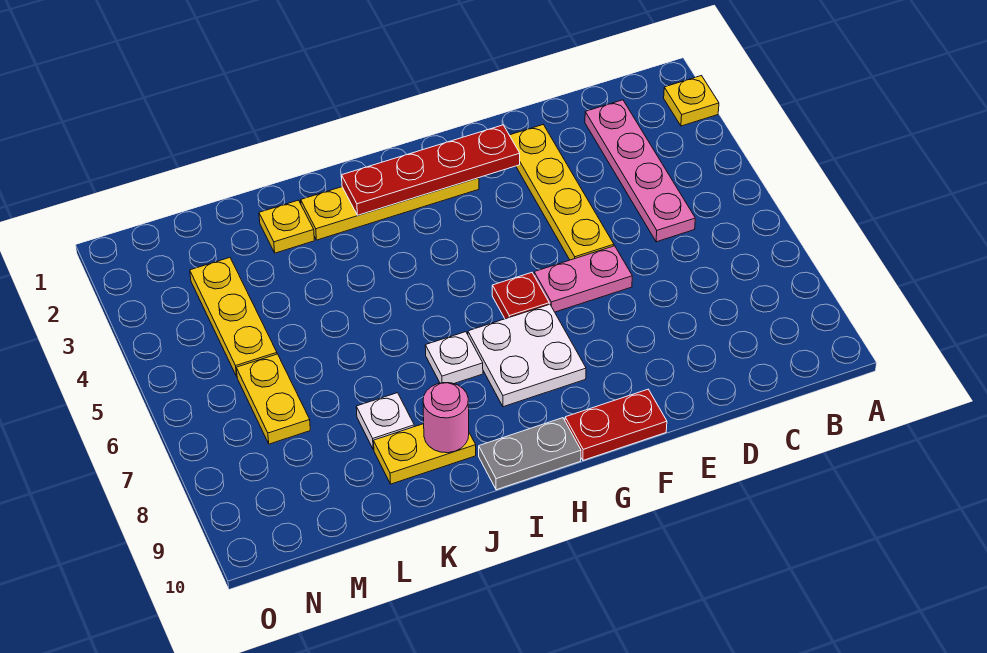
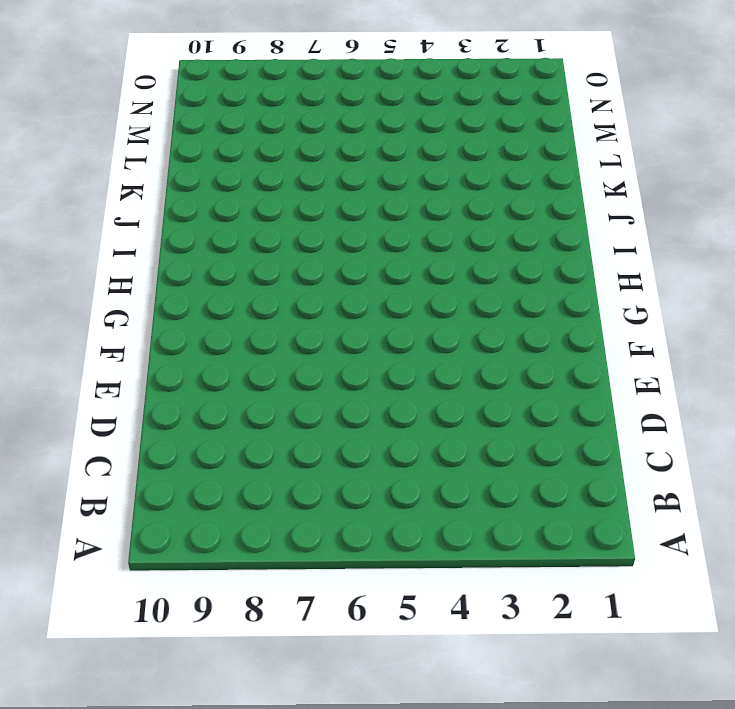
none -> yellow 1x1 plate [664,76,719,126]
none -> pink 1x4 plate [585,100,695,242]
none -> yellow 1x4 plate [510,125,614,260]

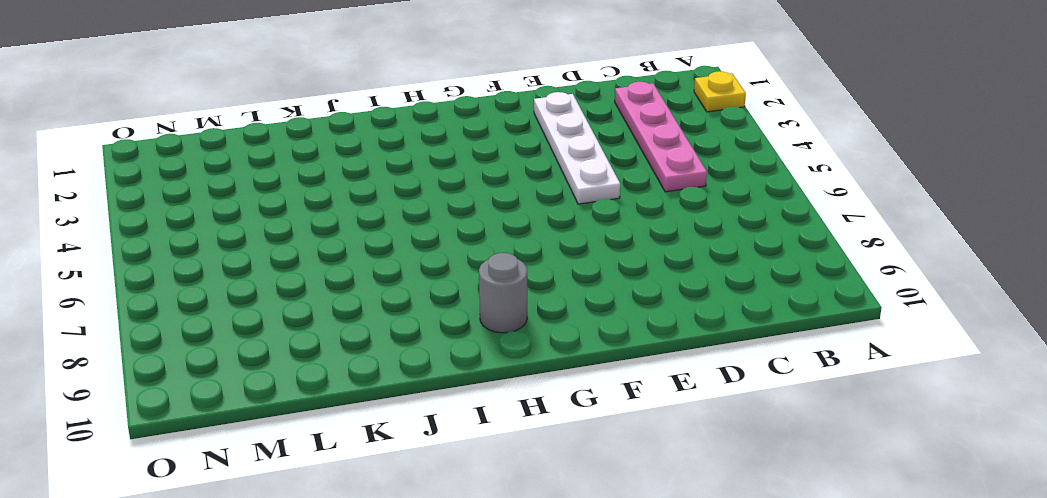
white 1x4 plate [534,92,620,204] -> yellow 1x4 plate [510,125,614,260]
grey 1x1 round brick [479,253,527,333] -> none
none -> pink 1x2 plate [534,246,632,312]
none -> red 1x2 plate [565,389,667,460]
none -> yellow 1x4 plate [301,178,479,240]

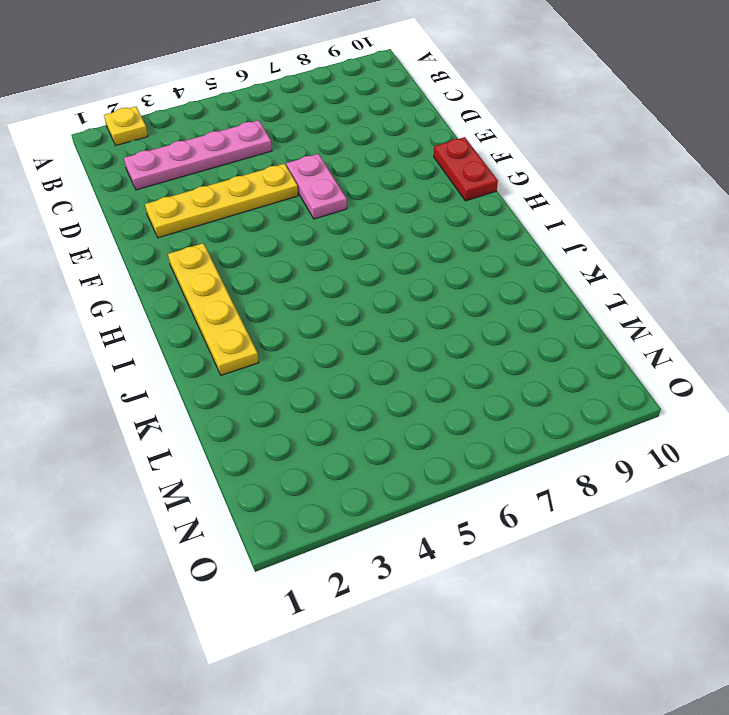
none -> red 1x1 plate [492,273,549,319]
none -> white 2x2 plate [468,304,586,407]
none -> grey 1x2 plate [479,418,581,490]

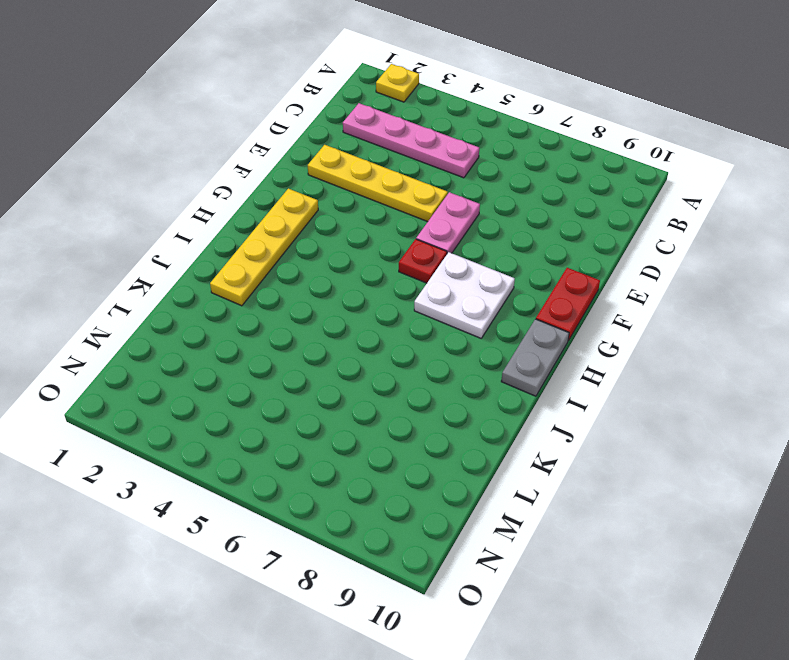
none -> white 1x1 plate [425,332,483,384]
none -> yellow 1x2 plate [374,424,476,484]
none -> yellow 1x1 plate [259,200,314,253]

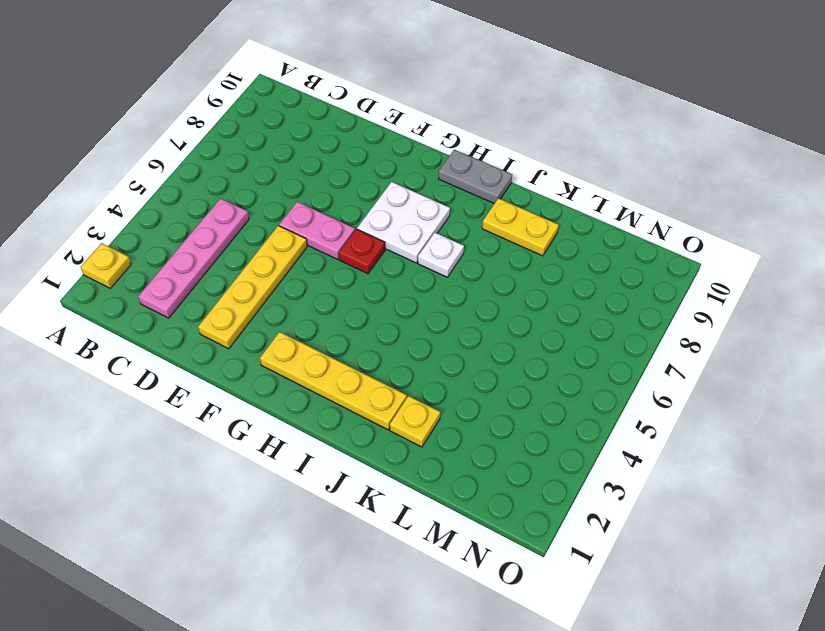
none -> red 1x2 plate [565,389,667,460]
none -> white 1x1 plate [356,393,414,450]
none -> yellow 1x3 plate [190,258,277,376]

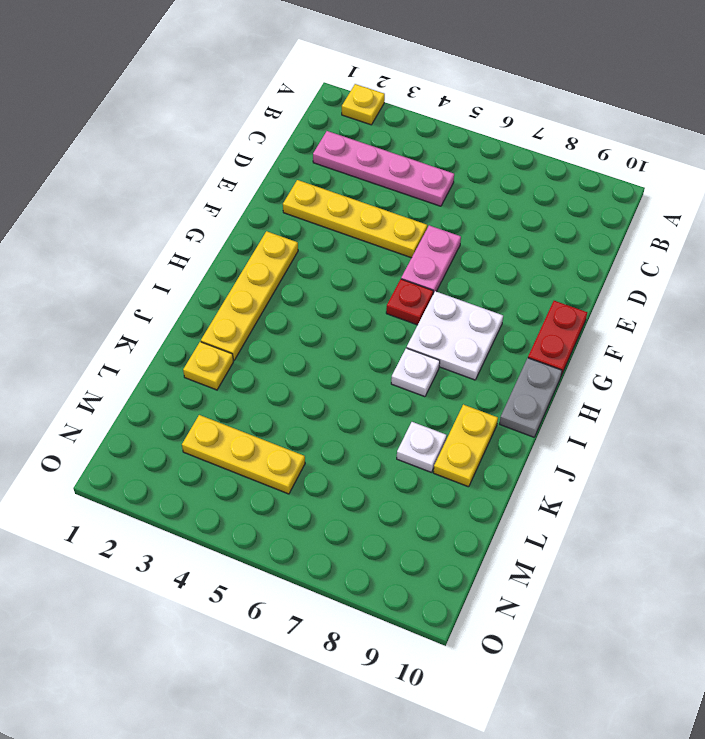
none -> yellow 1x2 plate [236,354,310,444]
none -> red 1x4 plate [342,125,520,215]
none -> pink 1x1 round brick [423,383,469,453]

